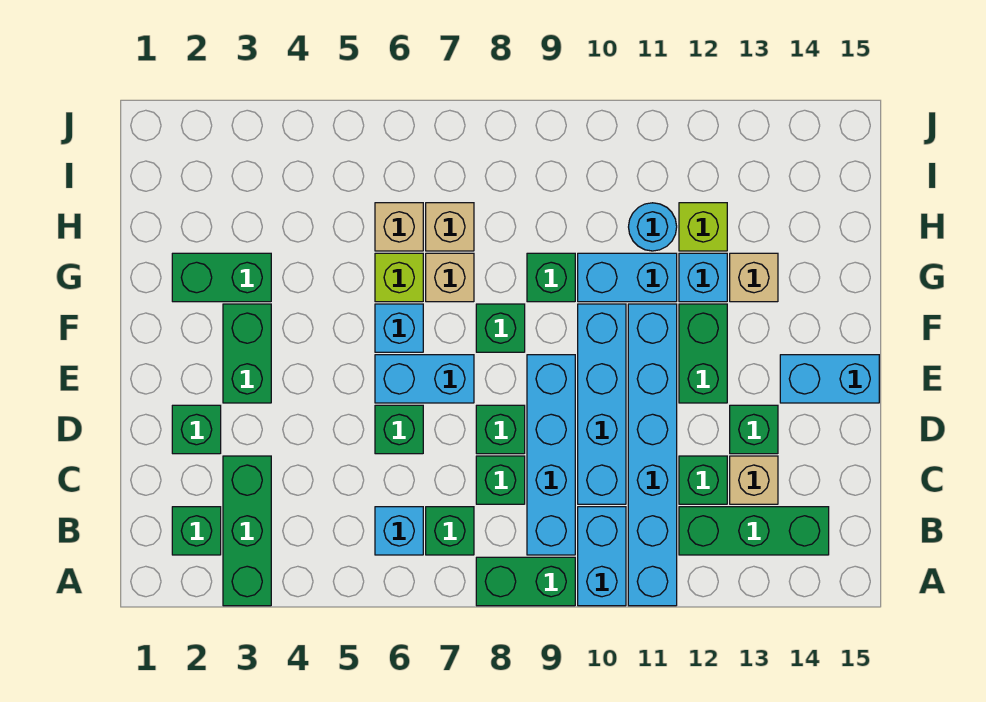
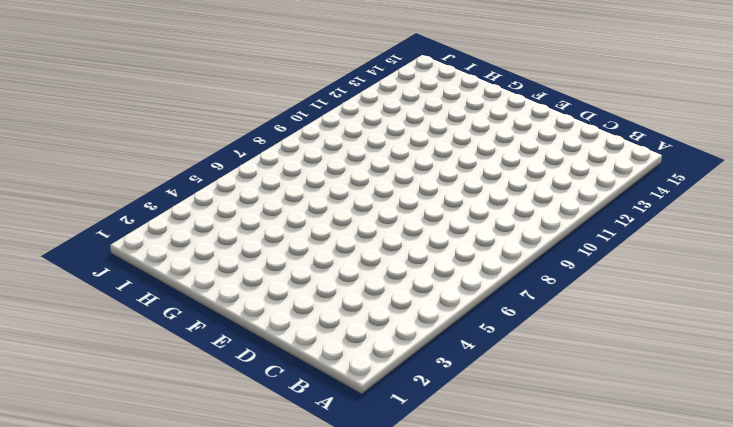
none -> green 1x3 brick [223,456,271,606]
none -> green 1x2 brick [476,557,575,606]
none -> cyan 1x2 brick [578,507,626,606]
none -> cyan 1x6 brick [628,304,677,606]

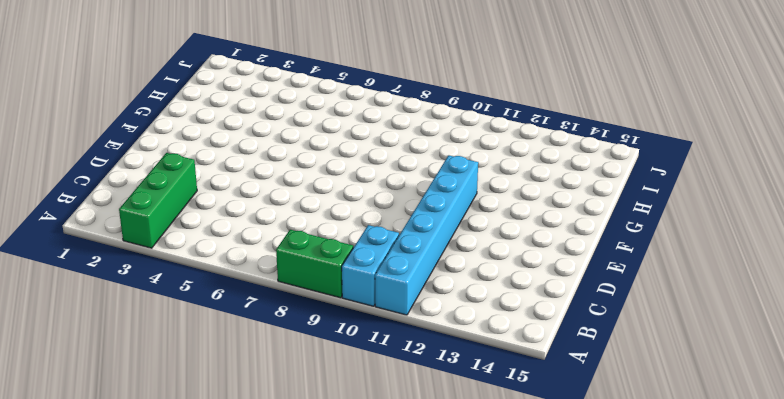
none -> green 1x1 brick [172,507,221,555]
none -> cyan 1x1 brick [375,507,423,555]
none -> green 1x1 brick [426,507,474,555]
none -> cyan 1x4 brick [527,355,575,555]

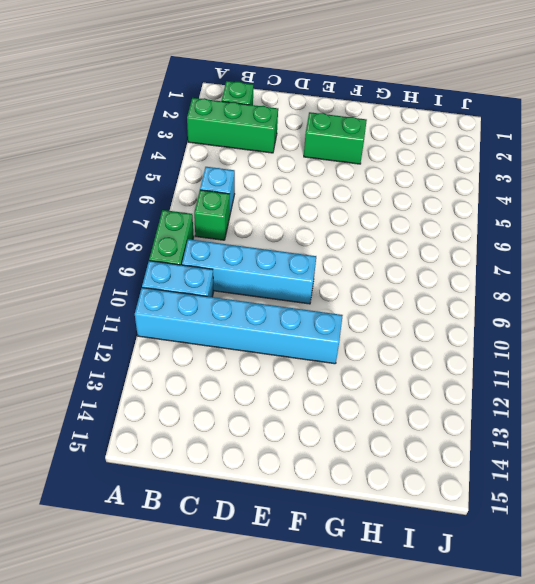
none -> green 1x3 brick [679,507,829,555]
none -> green 1x1 brick [476,456,525,504]
none -> cyan 1x4 brick [578,304,626,504]
none -> green 1x1 brick [679,456,727,504]

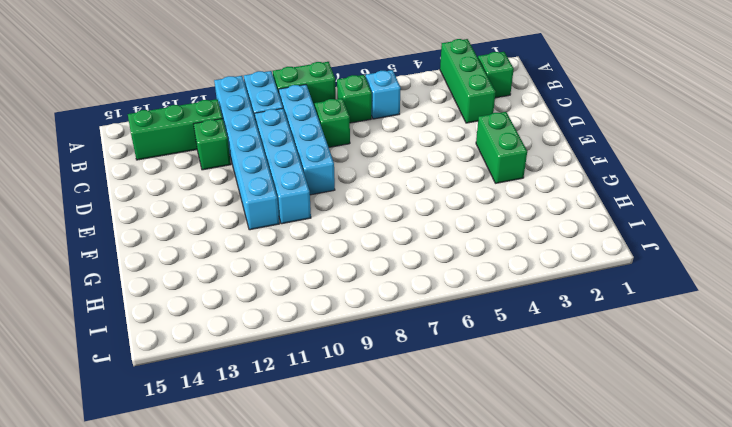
none -> tan 1x1 brick [730,456,778,504]
none -> green 1x1 brick [172,405,221,454]
none -> green 1x1 brick [375,405,423,454]
none -> green 1x1 brick [476,405,525,454]

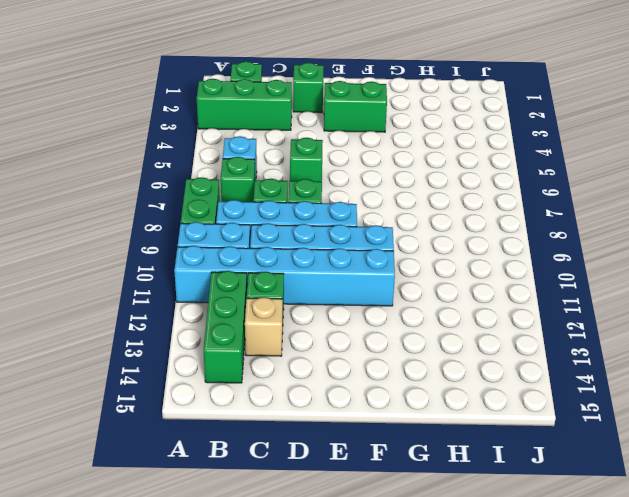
none -> green 1x1 brick [730,405,778,454]
none -> cyan 1x2 brick [375,355,474,403]
none -> green 1x2 brick [679,304,727,403]
none -> cyan 1x2 brick [780,355,879,403]

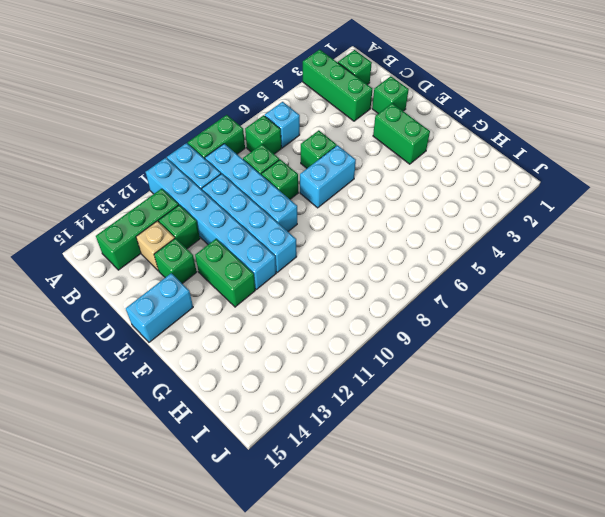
none -> cyan 1x1 brick [375,304,423,352]
none -> green 1x1 brick [476,304,525,352]
none -> green 1x2 brick [172,253,271,302]
none -> lime 1x1 brick [375,253,423,302]

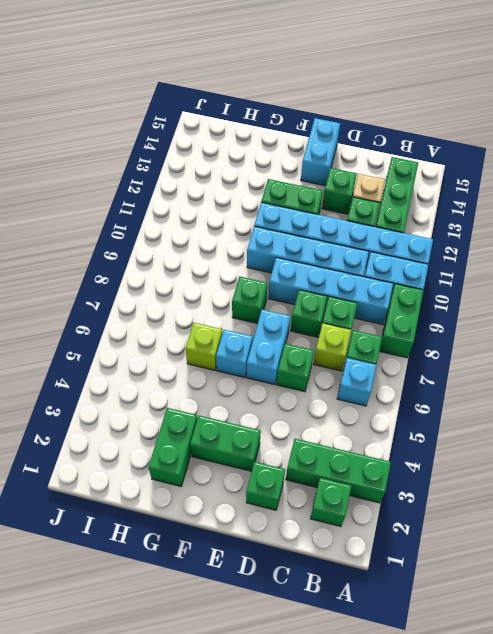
lime 1x1 brick [314,323,351,371] -> lime 1x1 brick moved to [679,203,727,251]
none -> tan 1x1 brick [426,253,474,302]
none -> green 1x1 brick [527,253,575,302]
none -> cyan 1x2 brick [578,253,677,302]
none -> cyan 1x1 brick [679,253,727,302]

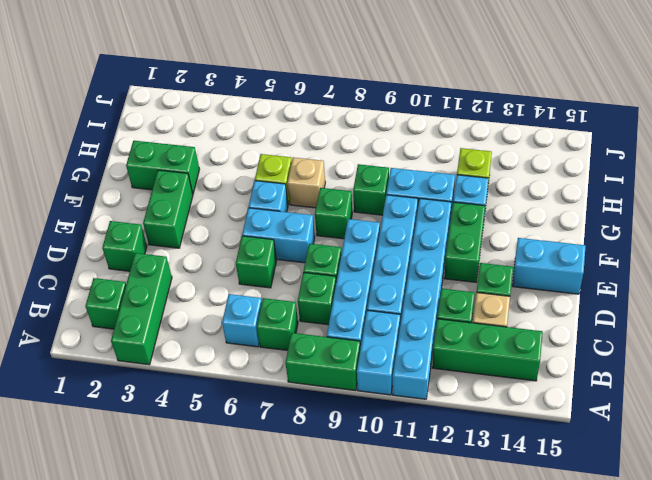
none -> tan 1x1 brick [730,253,778,302]
none -> tan 1x1 brick [375,203,423,251]
none -> tan 1x1 brick [426,203,474,251]
none -> cyan 1x1 round brick [629,203,677,251]

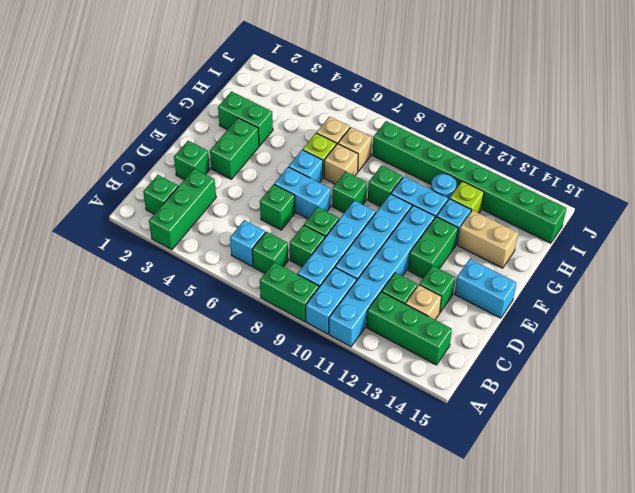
tan 1x2 brick [458,210,518,268] -> tan 1x1 brick [730,253,778,302]
green 1x8 brick [372,121,566,243] -> none

